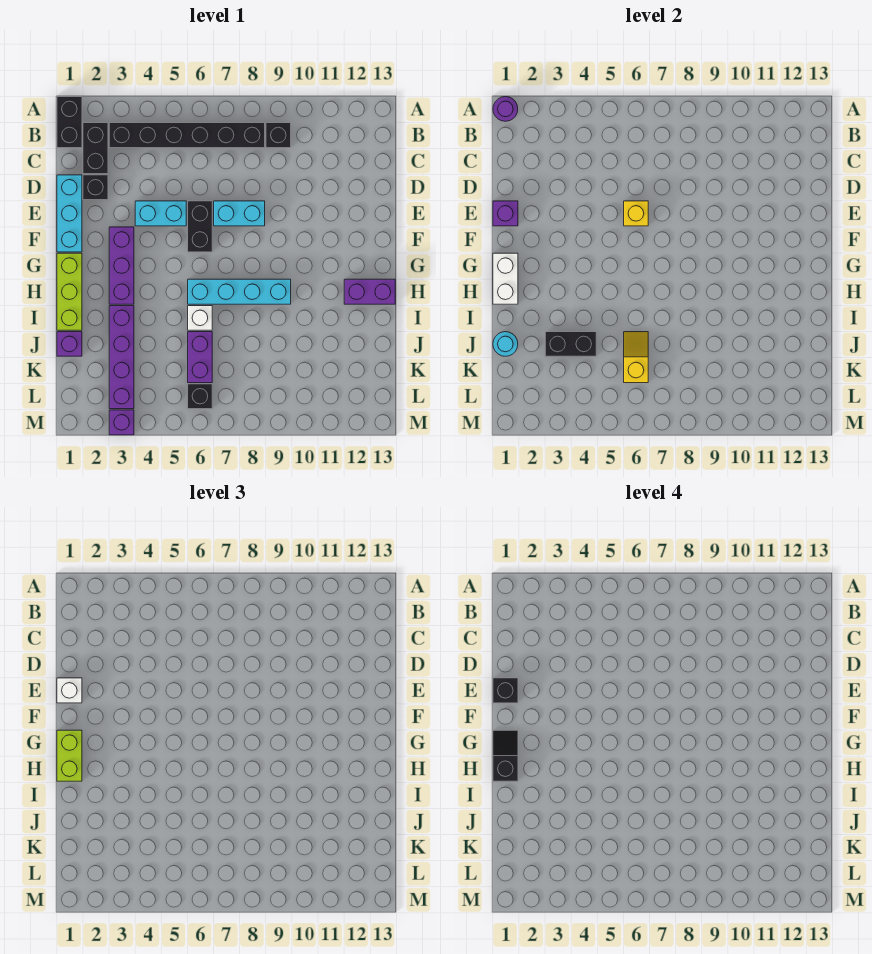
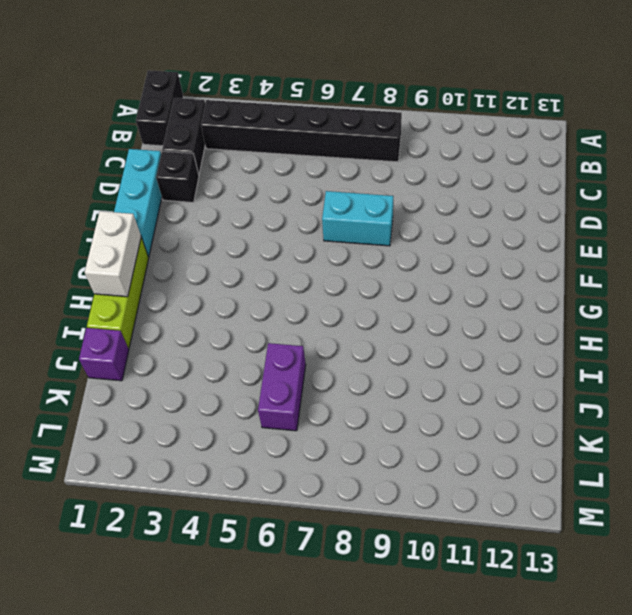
none -> black 1x1 brick [266,123,291,148]
none -> cyan 1x2 brick [135,201,186,226]
none -> black 1x2 brick [188,201,212,252]
none -> purple 1x3 brick [109,227,134,304]

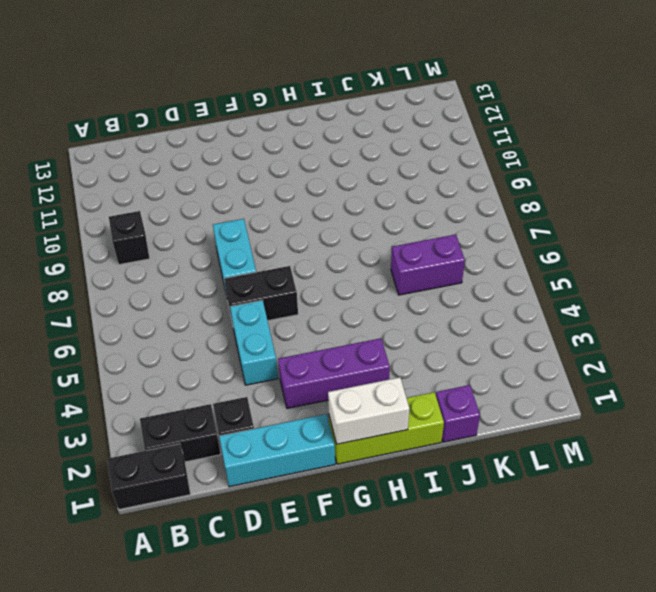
none -> black 1x6 brick [109,123,265,148]
none -> cyan 1x4 brick [188,279,291,304]
none -> purple 1x2 brick [344,279,395,304]
none -> purple 1x4 brick [109,306,134,409]

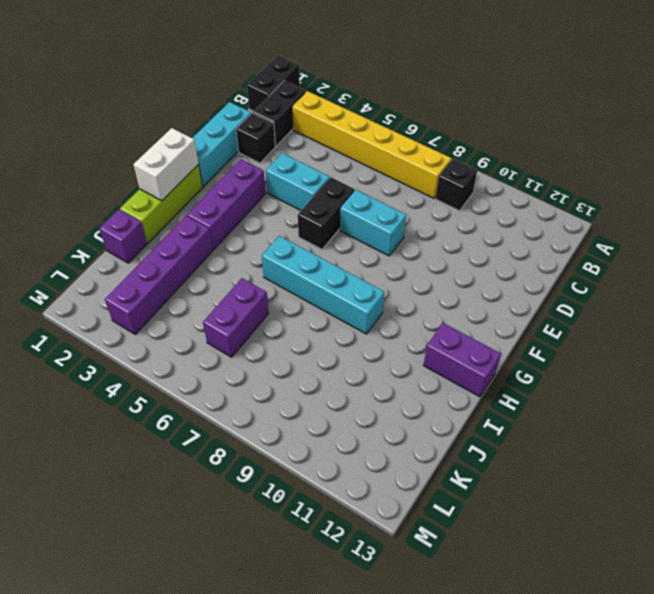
yellow 1x6 brick [292,91,451,198] -> black 1x6 brick [109,123,265,148]
none -> white 1x1 brick [188,306,212,330]
none -> black 1x1 brick [188,384,212,409]
none -> purple 1x1 brick [109,410,134,435]
none -> purple 1x1 round brick [493,97,518,121]

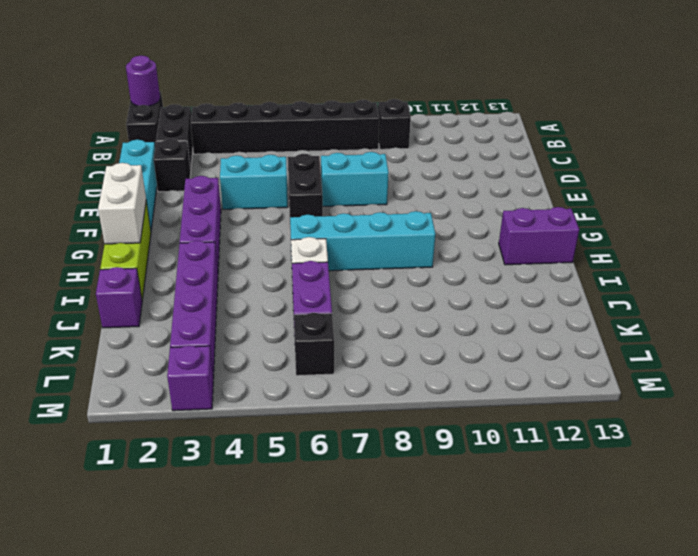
none -> purple 1x1 brick [493,201,518,226]
none -> yellow 1x1 brick [624,201,648,226]
none -> cyan 1x1 round brick [493,332,518,356]
none -> black 1x2 brick [545,332,596,356]

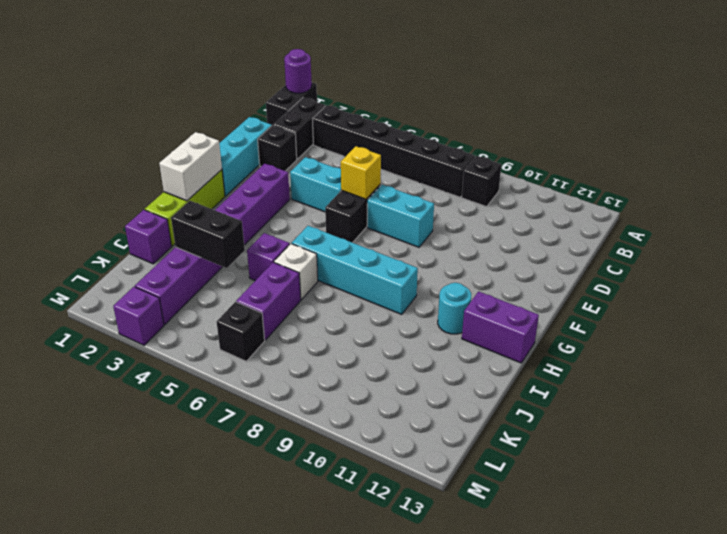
cyan 1x1 round brick [438,283,471,334] -> cyan 1x1 round brick moved to [493,332,518,356]
purple 1x1 brick [247,233,290,280] -> purple 1x1 brick moved to [493,201,518,226]
none -> yellow 1x2 slope [624,332,648,383]
none -> white 1x1 brick [57,678,82,703]
none -> lime 1x2 brick [57,730,82,781]
none -> black 1x1 brick [493,678,518,703]

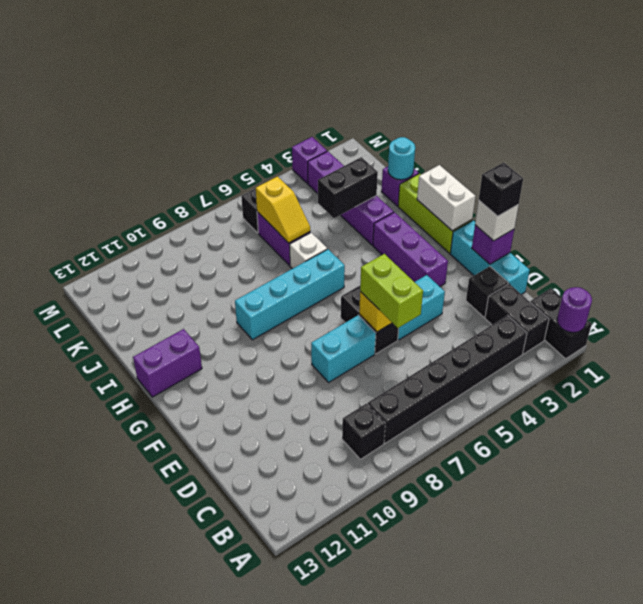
lime 1x2 brick [360,254,423,328] -> lime 1x2 brick moved to [57,730,82,781]
none -> black 1x2 slope [493,730,518,781]

